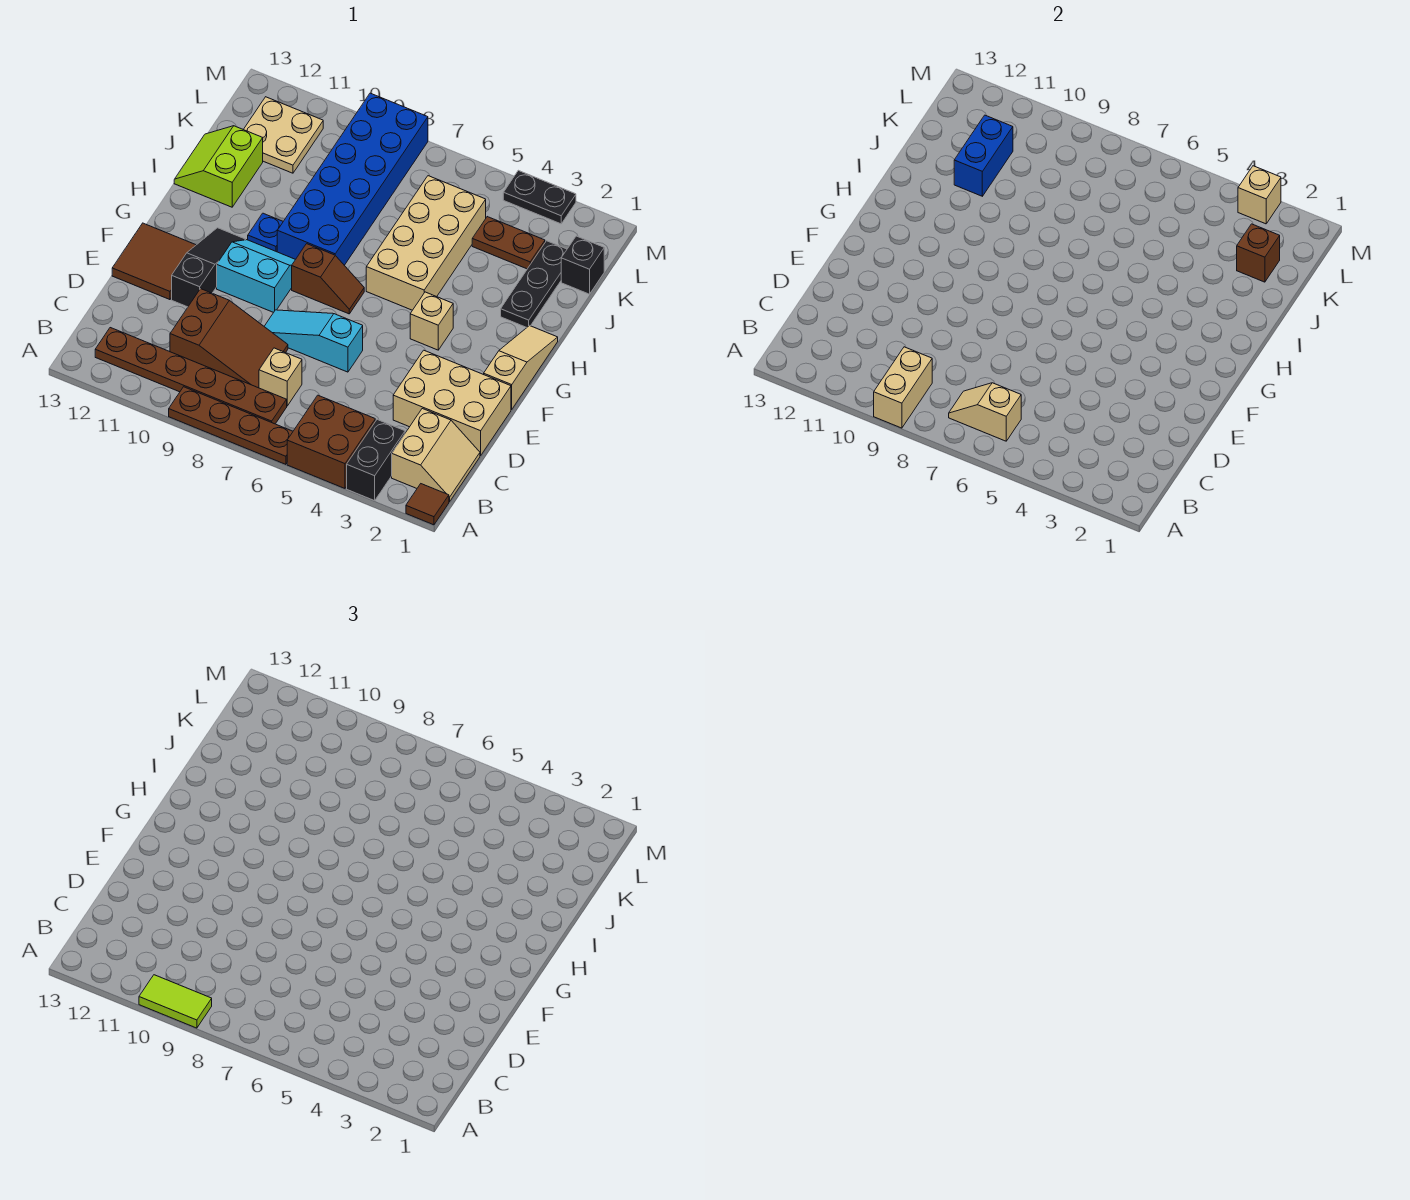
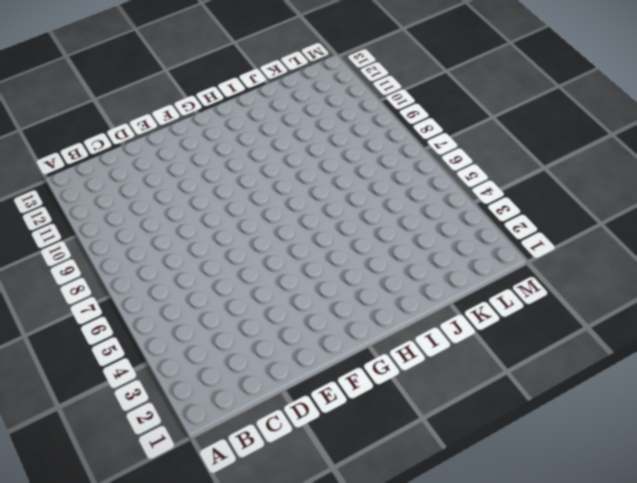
none -> brown 1x1 tile [406,484,449,525]
none -> black 1x2 brick [347,420,405,501]
none -> brown 2x2 brick [287,395,375,488]
none -> brown 1x4 plate [169,387,293,464]

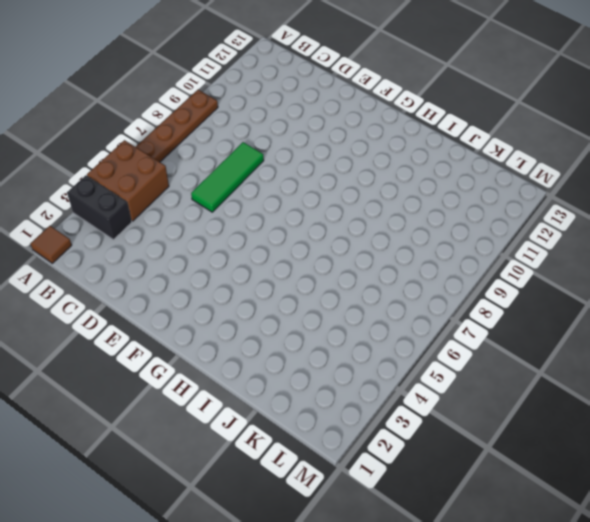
green 1x3 tile [191,142,264,212] -> brown 2x3 slope [170,289,288,388]
none -> tan 2x2 slope [392,409,480,502]
none -> brown 1x6 plate [95,328,287,424]
none -> tan 1x1 brick [259,348,302,406]
none -> tan 2x3 brick [393,350,511,456]

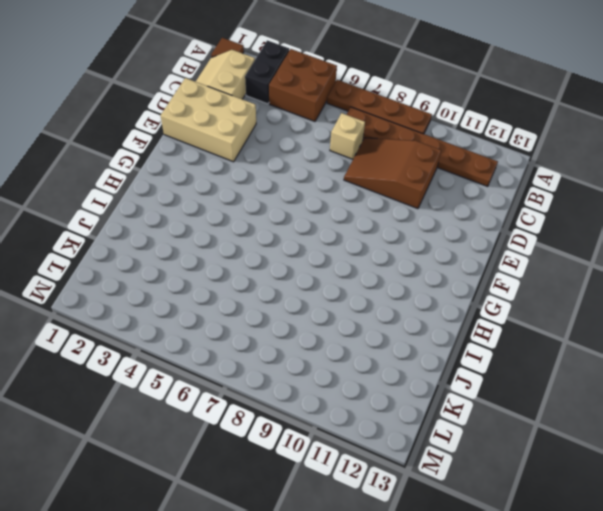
none -> cyan 1x3 slope [264,310,363,372]
none -> black 1x3 slope [172,228,246,307]
none -> brown 2x2 tile [112,223,196,300]
none -> tan 1x3 slope [484,326,558,409]

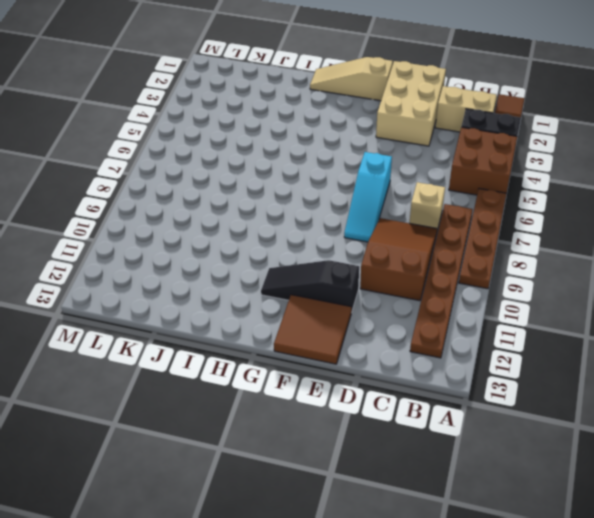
none -> cyan 2x2 slope [217,240,296,313]
none -> tan 1x1 brick [410,292,453,350]
none -> brown 1x2 slope [292,244,364,314]
none -> tan 2x4 brick [366,176,486,310]

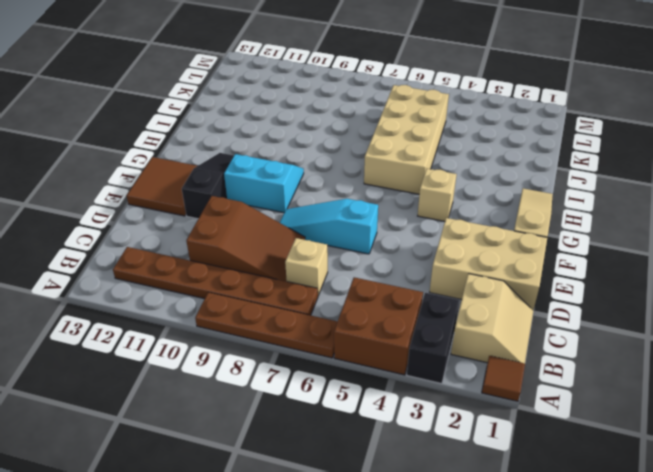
none -> brown 1x2 slope [292,244,364,314]
none -> blue 2x6 brick [277,93,428,265]
none -> blue 1x1 plate [248,213,283,252]
none -> black 1x3 plate [501,241,567,327]

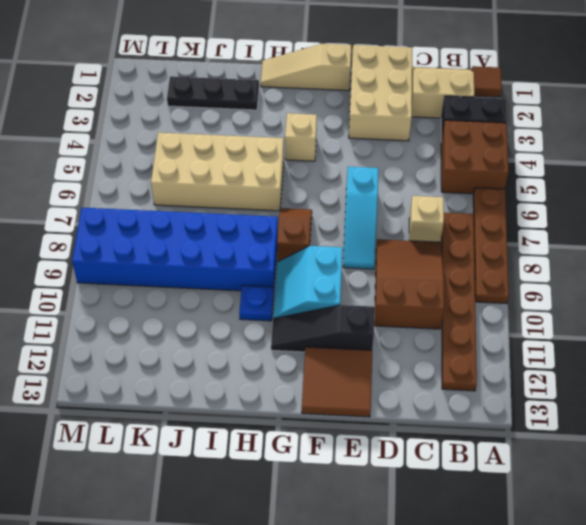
none -> lime 2x2 slope [174,126,263,207]
none -> black 1x1 brick [561,236,604,294]
none -> brown 1x2 plate [472,217,545,269]
none -> tan 2x2 plate [243,97,323,173]

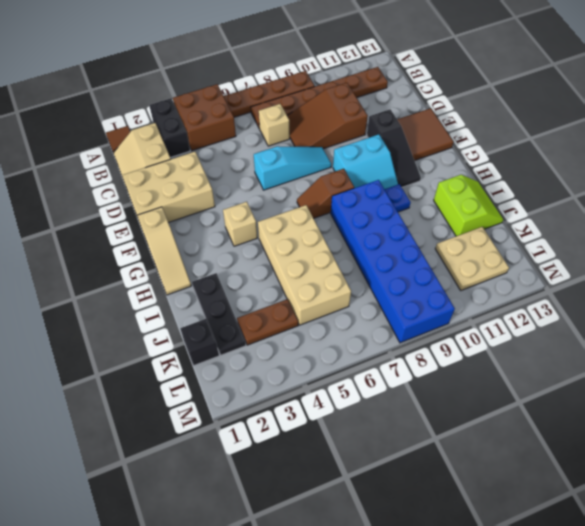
none -> black 1x2 plate [503,170,576,224]
none -> tan 1x2 brick [874,347,932,428]
none -> tan 1x2 slope [949,383,1021,441]
none -> blue 1x2 brick [954,115,1013,196]

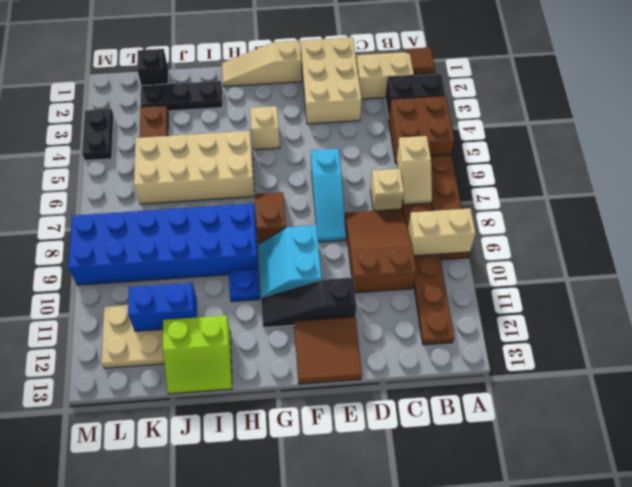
none -> brown 1x1 brick [1237,224,1280,282]
none -> tan 1x1 brick [1238,166,1281,224]
none -> lime 1x2 tile [139,975,212,1028]

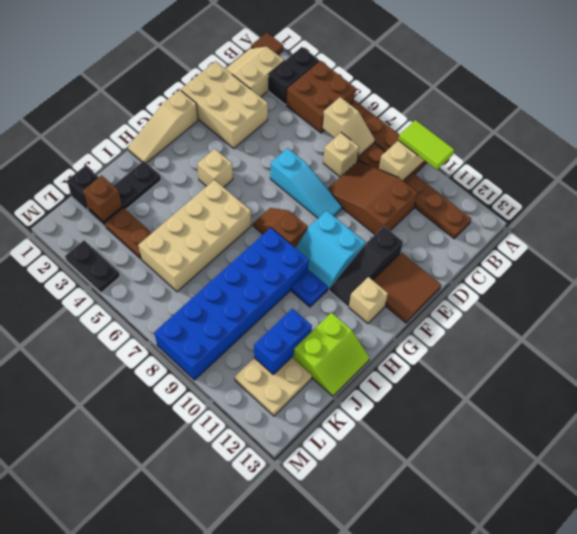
tan 1x1 brick [349,277,388,323] -> tan 1x1 brick moved to [1238,166,1281,224]

